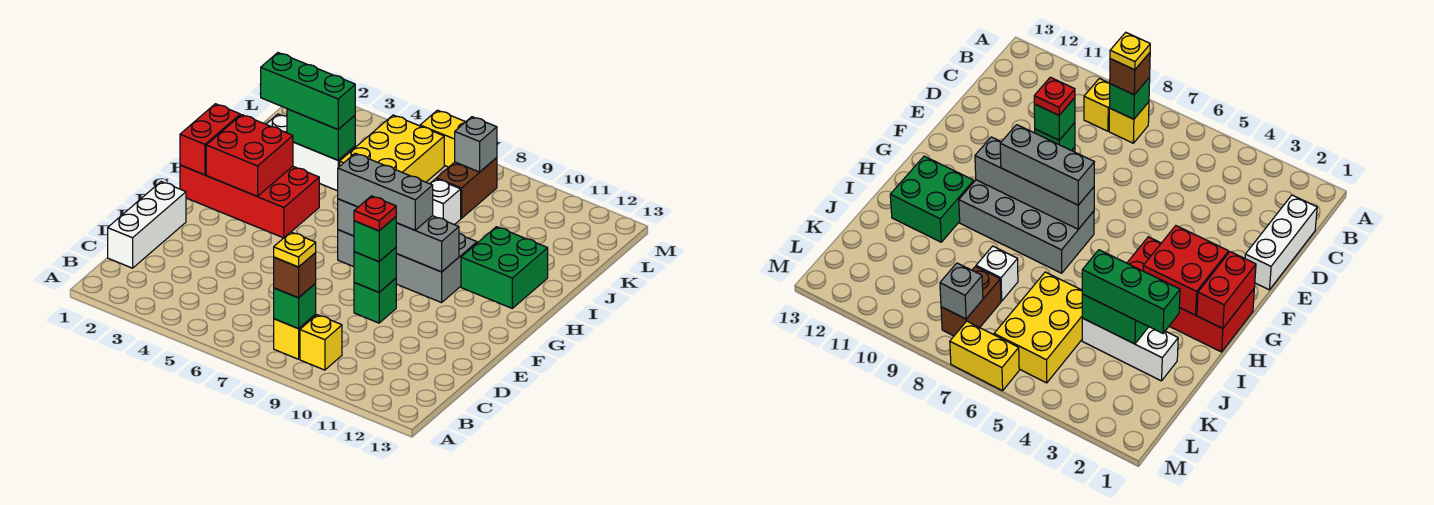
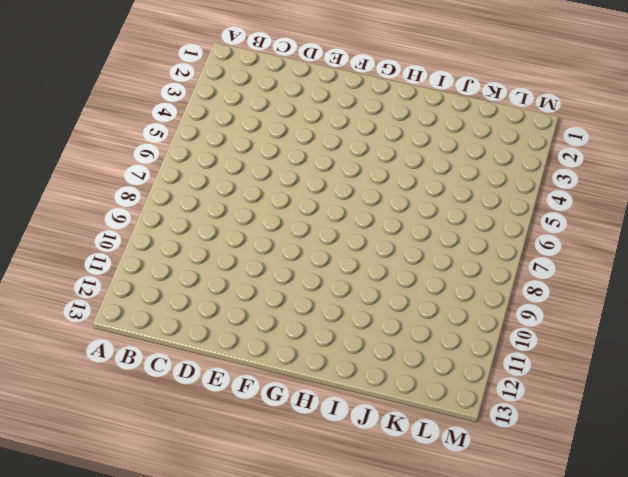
none -> yellow 1x1 brick [274,314,316,359]
none -> yellow 1x1 brick [300,315,342,370]
none -> white 1x3 brick [108,182,186,268]

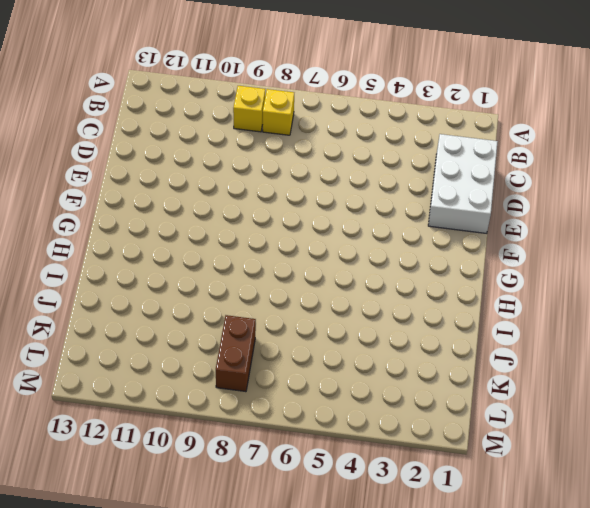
white 2x3 brick [428,134,498,233] -> white 1x3 brick [108,182,186,268]
none -> green 1x1 brick [354,278,397,323]
none -> red 2x4 brick [180,165,319,238]
none -> grey 2x4 brick [338,230,477,303]

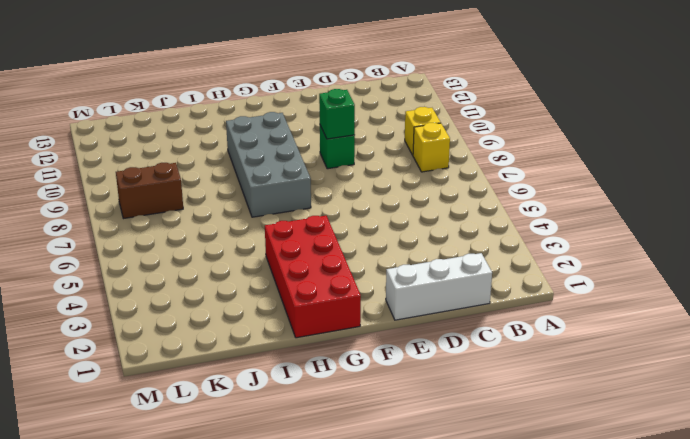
none -> green 2x2 brick [461,227,548,308]
none -> white 1x3 brick [266,114,355,191]
none -> yellow 2x3 brick [340,115,444,182]

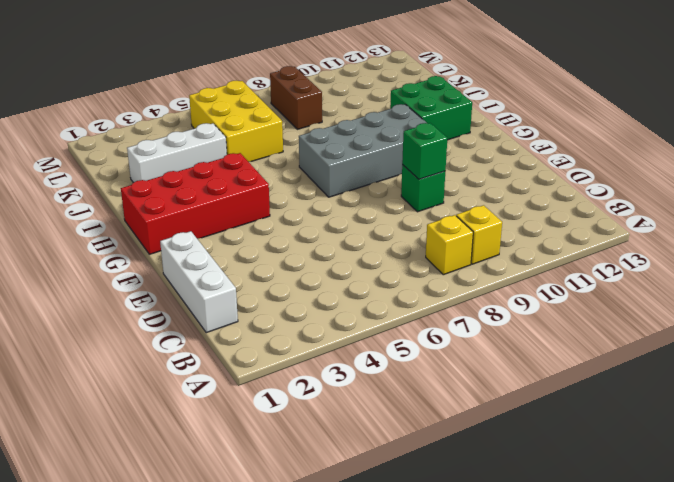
none -> white 1x1 brick [430,179,461,225]
none -> yellow 1x2 brick [420,110,465,167]
none -> green 1x1 brick [274,284,316,329]

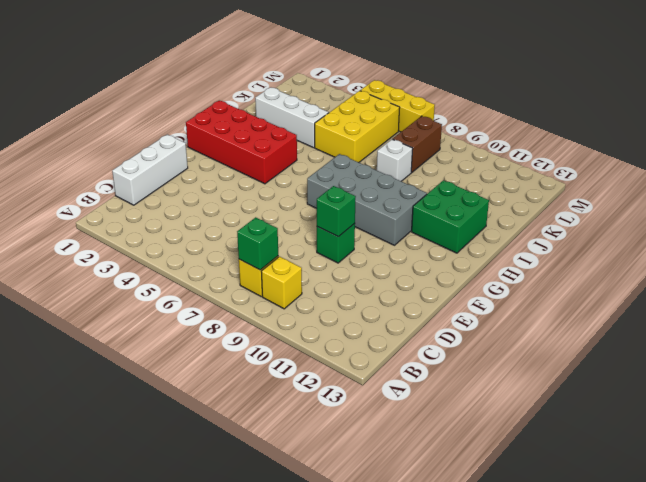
yellow 1x3 brick [360,80,435,132] -> yellow 1x2 brick [420,110,465,167]
none -> red 1x2 brick [180,104,240,175]
none -> red 2x2 brick [206,115,293,196]
none -> grey 1x4 brick [338,199,459,272]

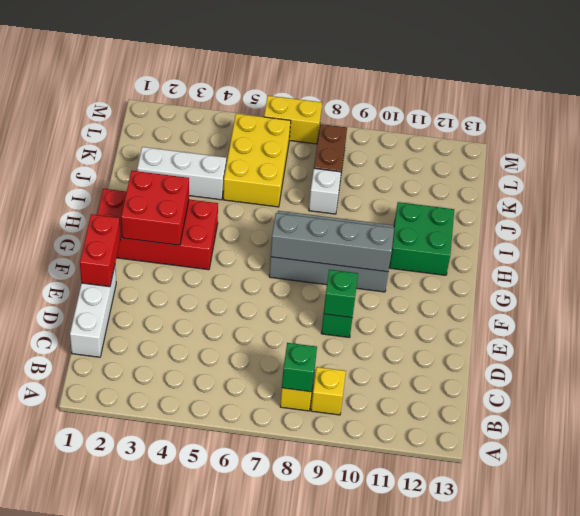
red 1x2 brick [80,214,120,287] -> red 1x2 brick moved to [180,104,240,175]
none -> green 1x2 brick [287,109,355,160]
none -> grey 1x1 brick [455,117,497,172]
none -> brown 1x1 brick [274,253,316,298]

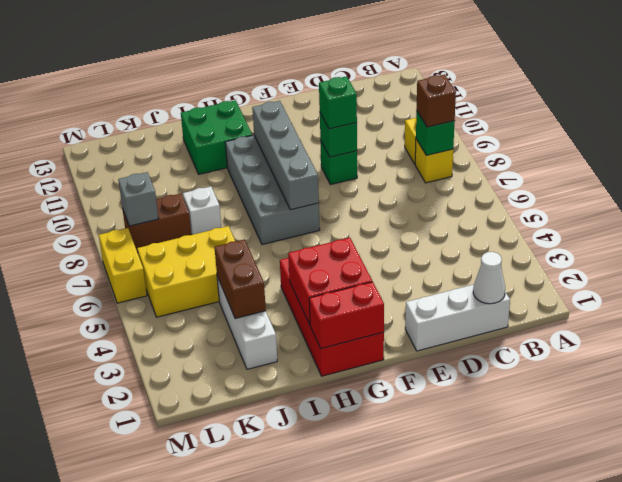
white 1x1 cone [473,252,505,304] -> none
brown 1x2 brick [215,239,266,318] -> green 1x2 brick [287,109,355,160]
none -> grey 1x3 brick [338,153,433,230]
none -> green 1x3 brick [261,53,355,129]
none -> yellow 1x1 plate [274,232,316,267]

